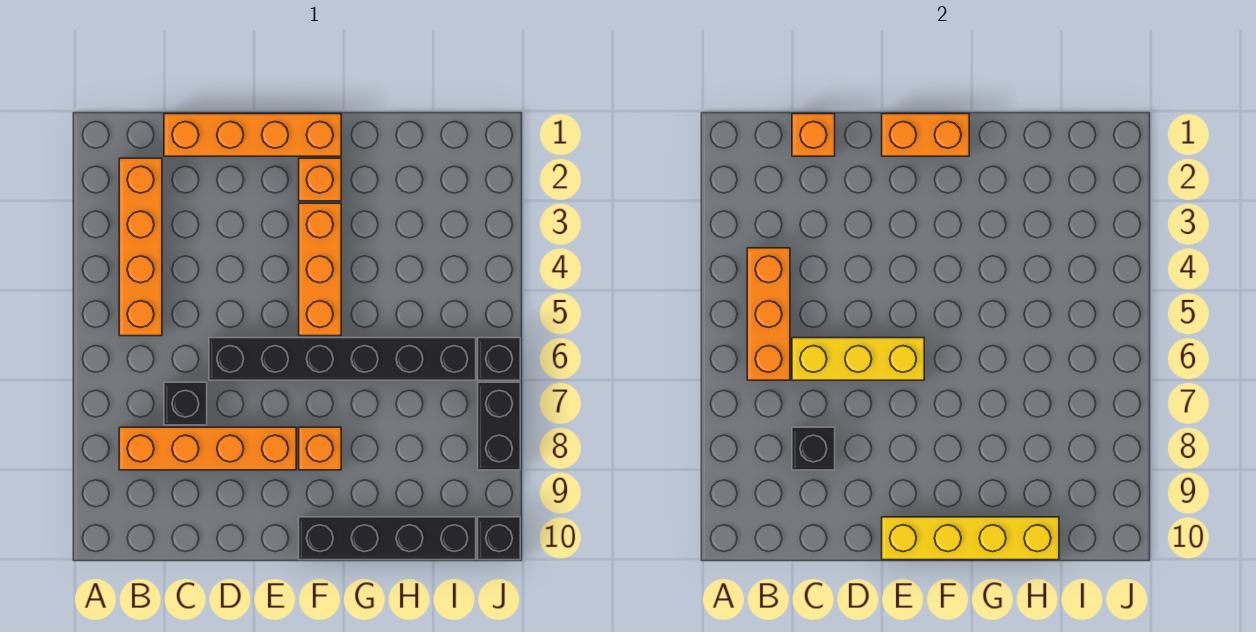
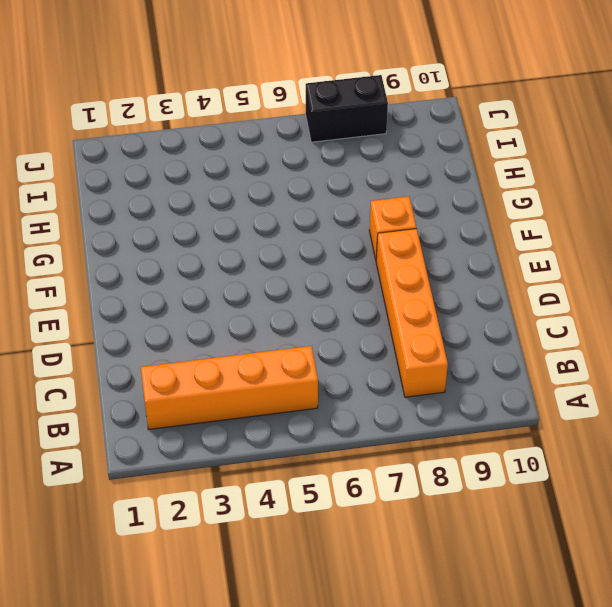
none -> orange 1x4 brick [164,114,341,156]
none -> black 1x1 brick [164,382,207,425]
none -> black 1x6 brick [209,338,476,380]

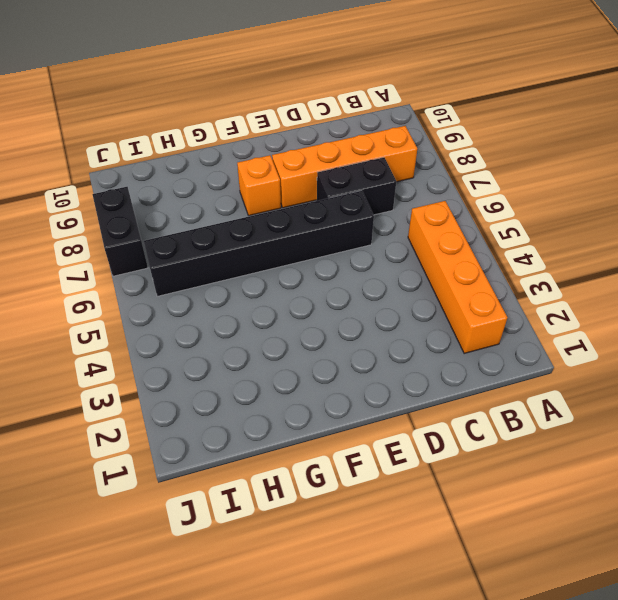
black 1x2 brick [317,157,396,215] -> black 1x1 brick [164,382,207,425]
none -> orange 1x4 brick [164,114,341,156]
none -> orange 1x1 brick [299,158,341,201]
none -> orange 1x3 brick [299,203,341,336]

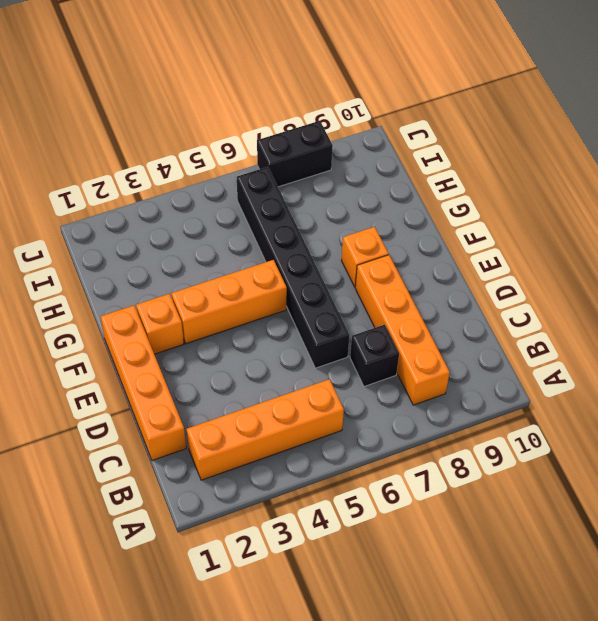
none -> black 1x4 brick [299,517,476,560]
none -> black 1x1 brick [478,338,520,380]
none -> black 1x1 brick [478,517,520,560]

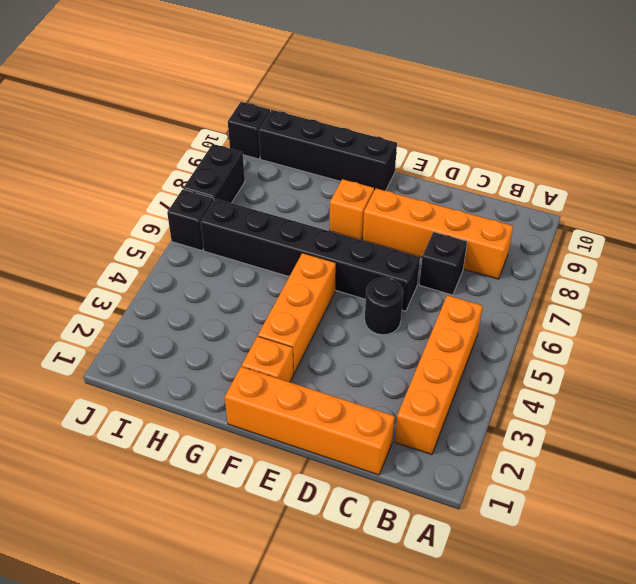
black 1x1 round brick [365,278,403,335] -> none
none -> orange 1x3 brick [747,248,790,380]
none -> orange 1x1 brick [792,114,835,156]
none -> yellow 1x3 brick [792,338,924,380]

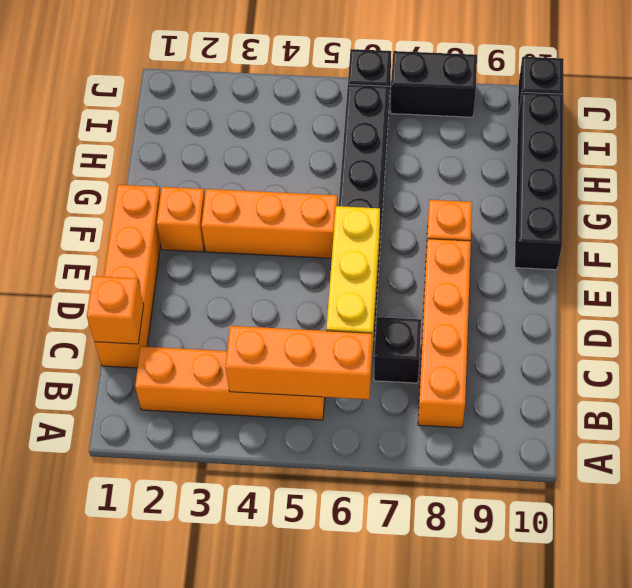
none -> black 1x1 brick [792,427,835,470]
none -> orange 1x2 brick [882,114,969,156]
none -> yellow 1x4 brick [882,517,1059,560]

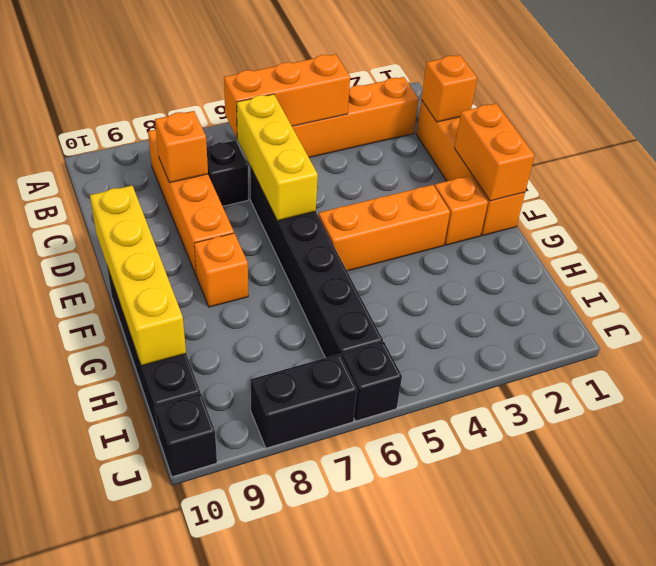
orange 1x1 brick [155,111,208,183] -> black 1x1 brick [792,427,835,470]

